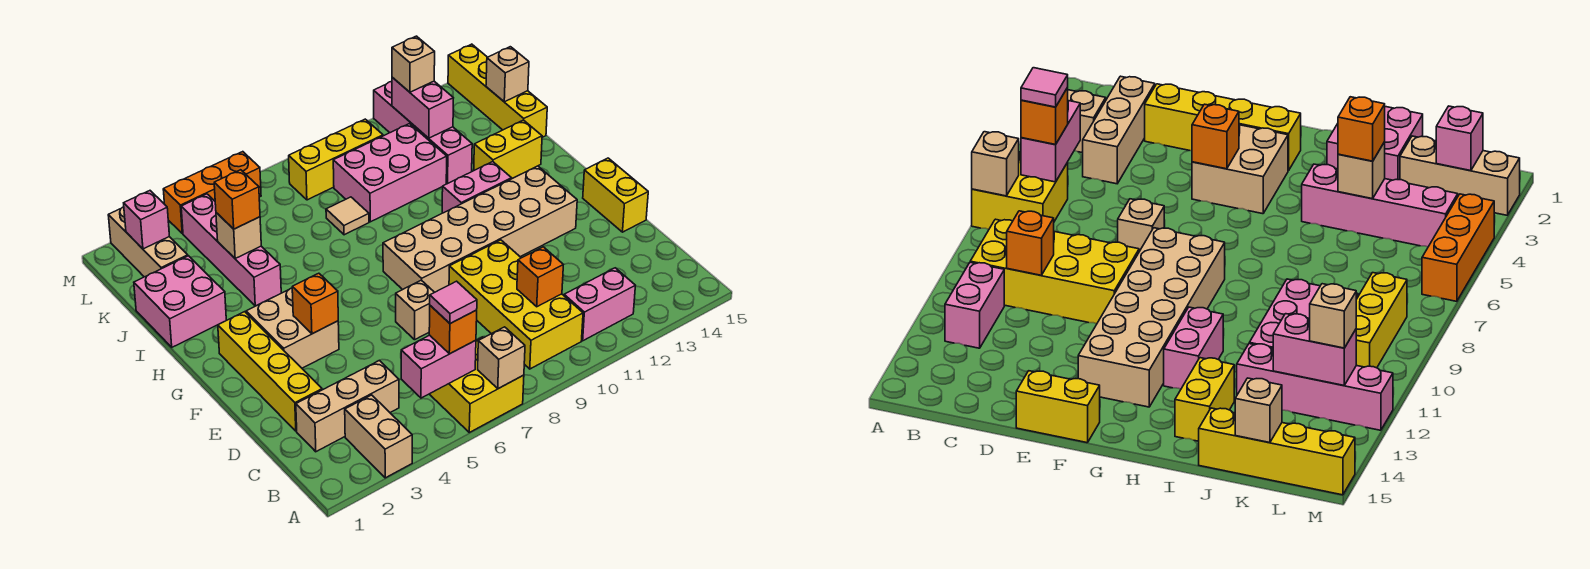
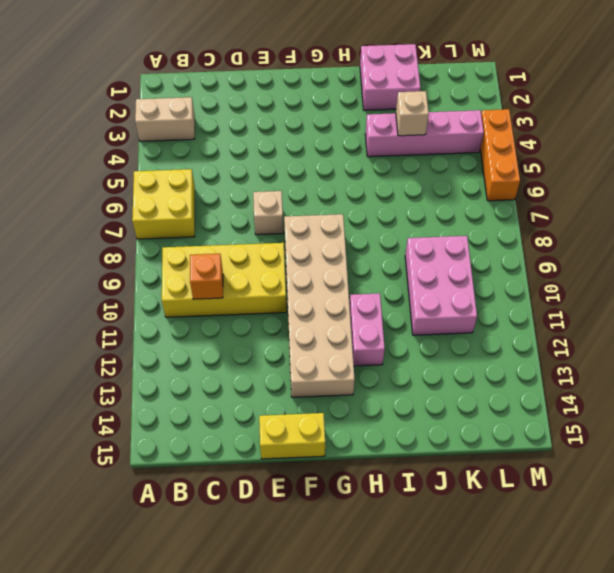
none -> pink 1x2 brick [564,268,635,341]
none -> tan 1x3 brick [296,360,399,452]
none -> yellow 1x4 brick [218,312,322,431]
none -> tan 2x2 brick [246,288,339,368]

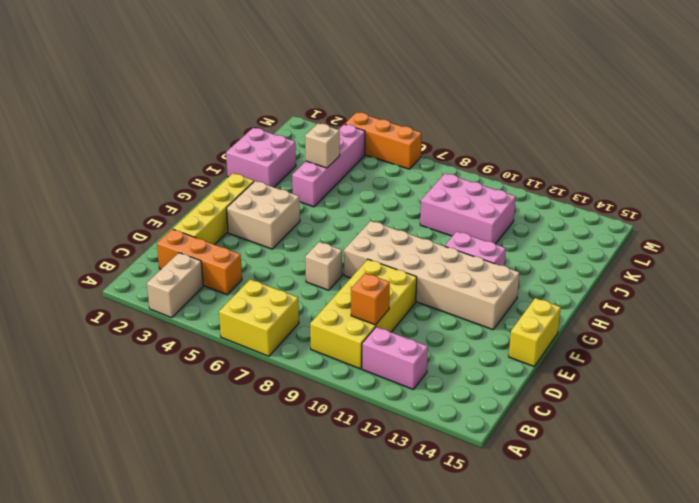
orange 1x3 brick [157,229,242,295] -> tan 1x3 brick [296,360,399,452]
none -> yellow 1x2 brick [474,120,542,179]
none -> tan 1x1 tile [326,197,369,235]
none -> pink 1x4 brick [374,82,472,184]
none -> yellow 1x4 brick [448,44,547,137]

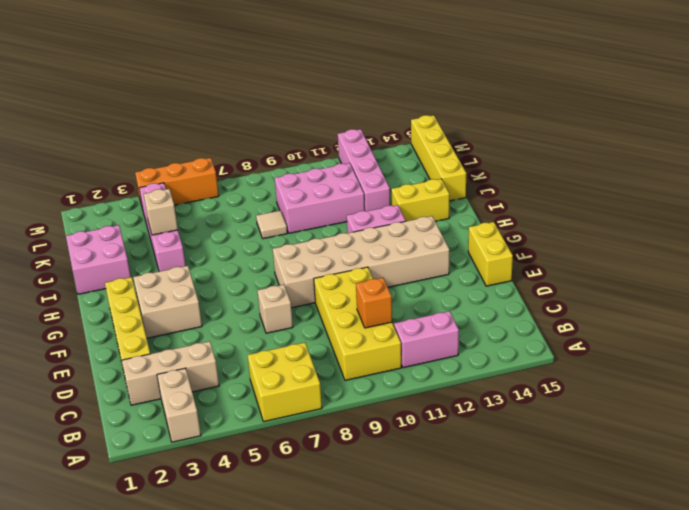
none -> tan 1x3 brick [108,207,188,277]
none -> yellow 1x3 brick [289,119,383,200]
none -> tan 1x1 brick [478,327,525,389]
none -> pink 1x2 brick [401,335,476,398]

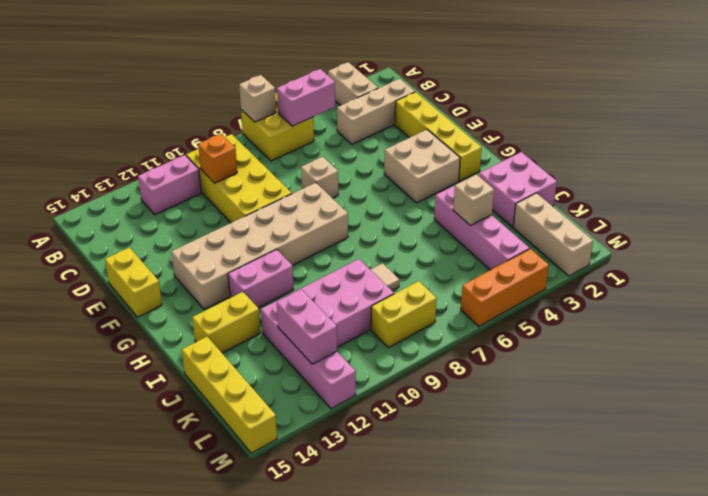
yellow 1x2 brick [371,281,437,348] -> yellow 1x3 brick [289,119,383,200]
none -> orange 1x1 brick [292,273,338,334]
none -> tan 1x1 brick [486,47,529,102]
none -> pink 1x1 brick [124,191,169,249]
none -> orange 1x1 brick [429,306,477,354]

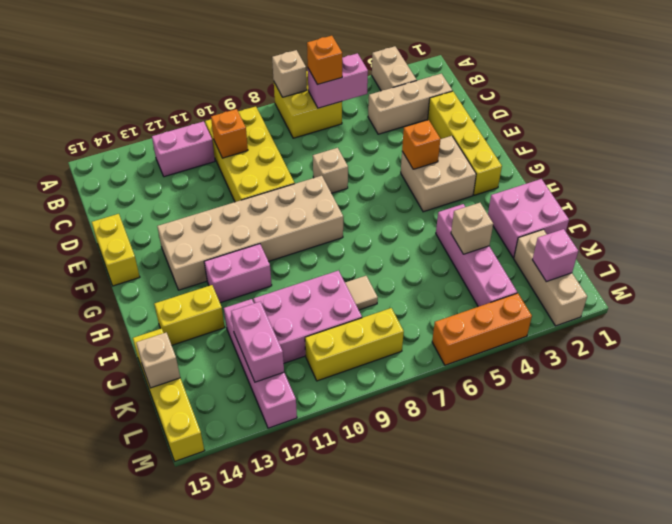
none -> orange 1x1 brick [214,170,260,229]
none -> tan 1x1 brick [392,36,435,92]
none -> pink 1x1 tile [430,281,477,324]

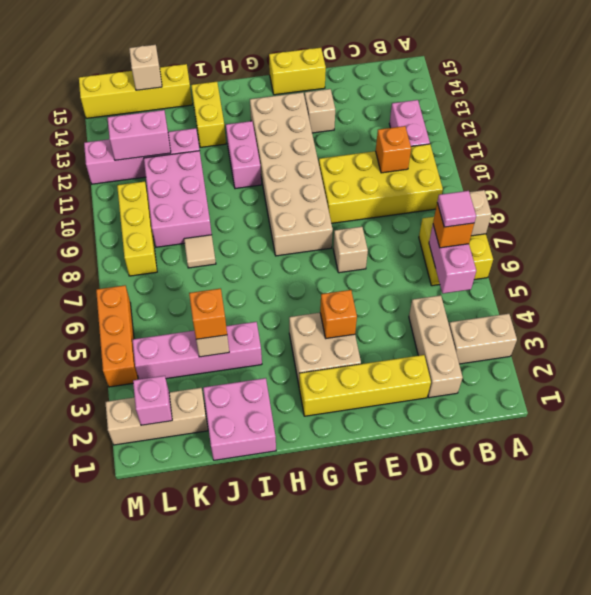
tan 1x1 brick [305,89,335,133] -> tan 1x1 brick moved to [392,36,435,92]

